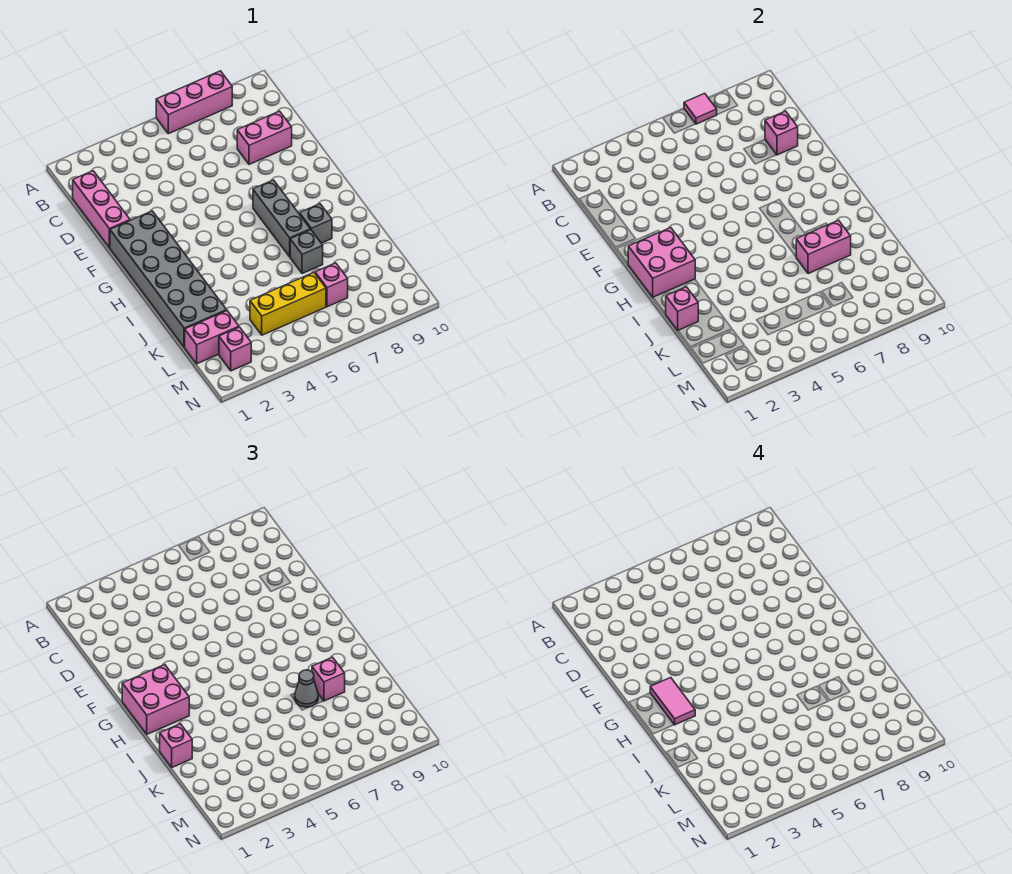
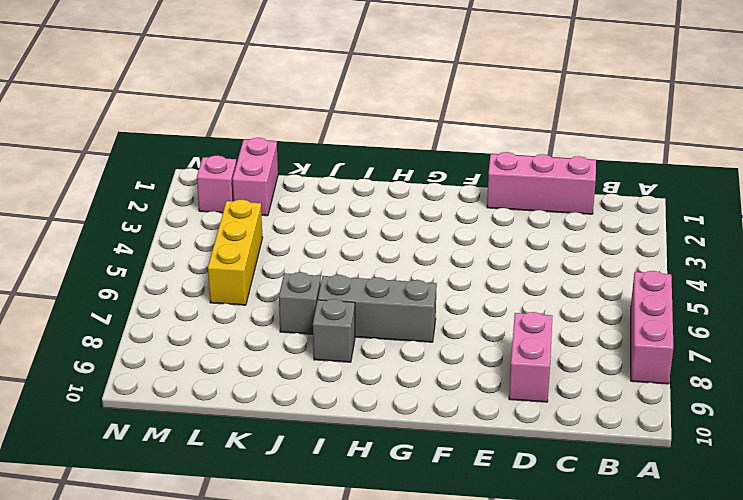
none -> grey 2x6 brick [110,211,227,347]
none -> pink 1x1 brick [315,263,348,307]
none -> pink 1x1 tile [684,93,717,124]

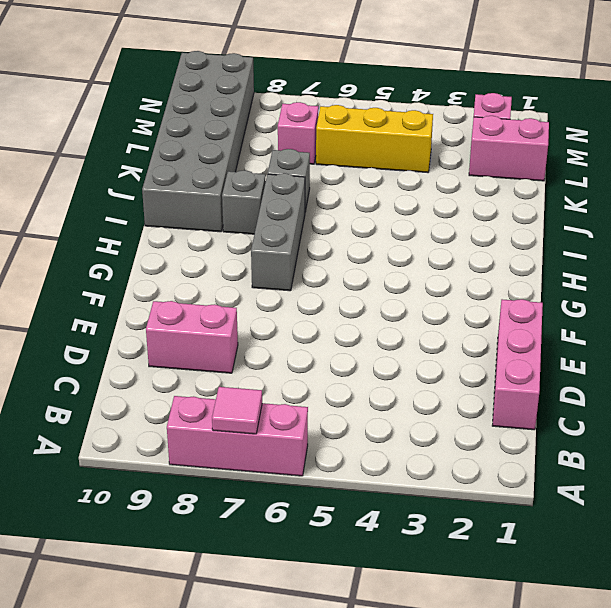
grey 2x6 brick [142,51,254,232] -> grey 2x6 brick moved to [110,211,227,347]
none -> pink 1x1 brick [765,111,798,155]
none -> pink 2x2 brick [628,228,695,297]
none -> pink 1x1 brick [666,287,698,330]

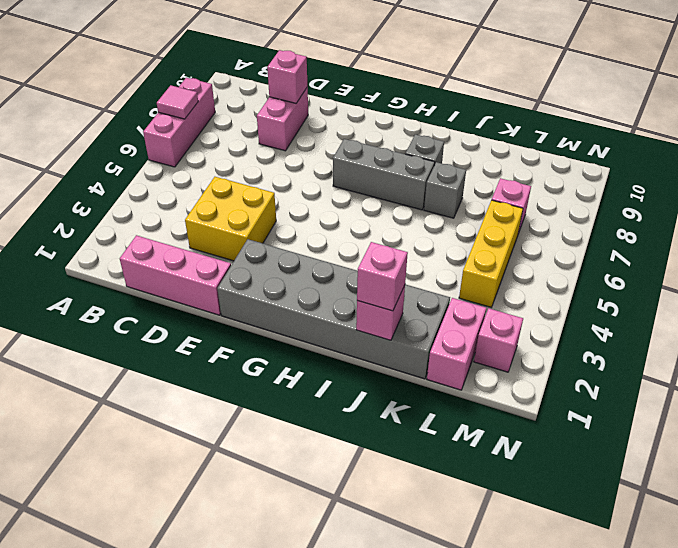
yellow 2x2 brick [185,177,276,261] -> none
none -> pink 2x2 brick [628,228,695,297]
none -> pink 1x2 brick [796,220,851,274]
none -> pink 2x2 brick [122,665,189,734]

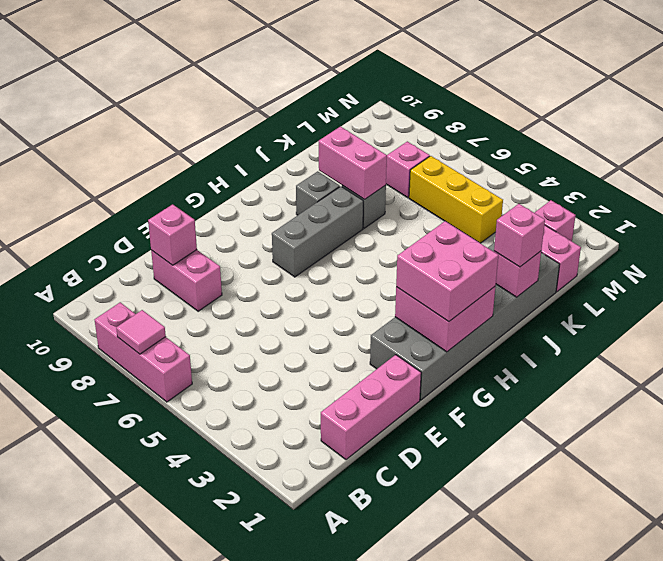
none -> grey 1x1 cone [295,670,318,707]
none -> pink 1x1 brick [312,657,345,701]
none -> pink 1x2 tile [650,678,695,725]

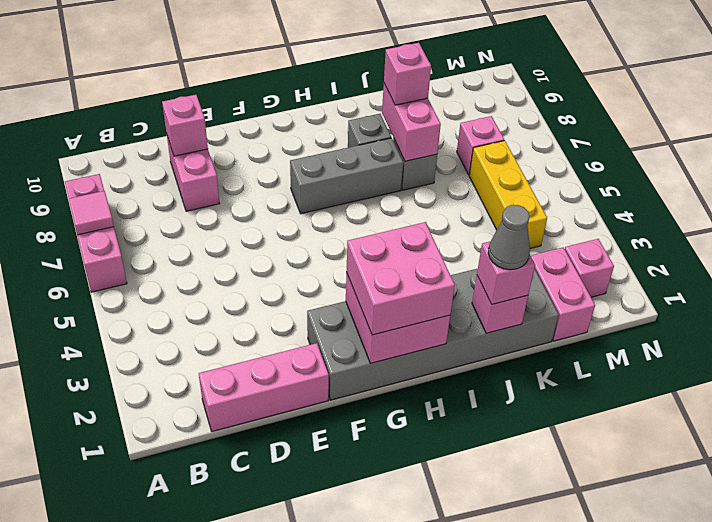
grey 1x1 cone [488,205,530,270] -> grey 1x1 cone moved to [295,670,318,707]
none -> pink 1x2 tile [650,678,695,725]

